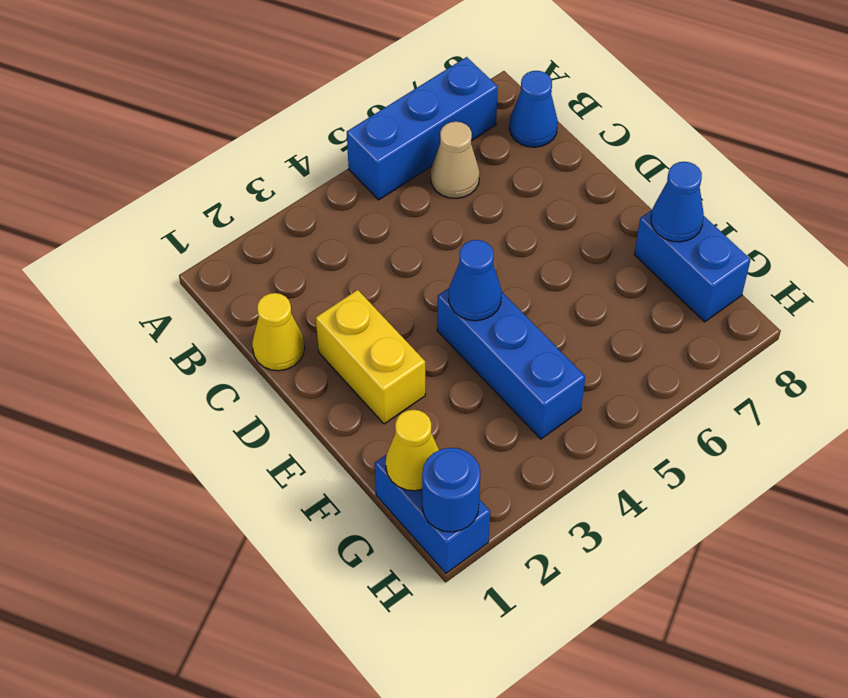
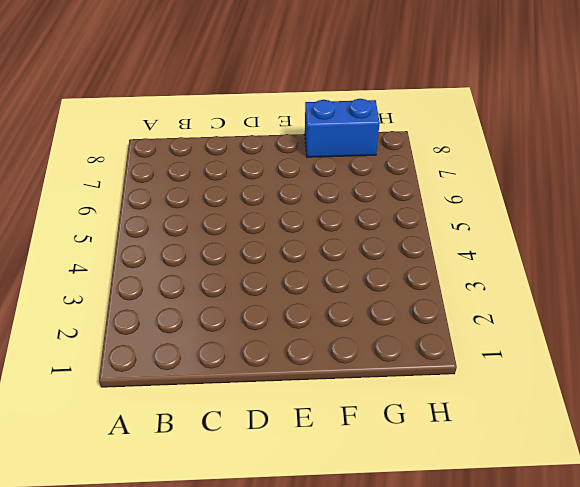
none -> blue 1x3 brick [347,57,498,200]
none -> tan 1x1 cone [431,122,480,199]
none -> blue 1x1 cone [509,71,558,147]

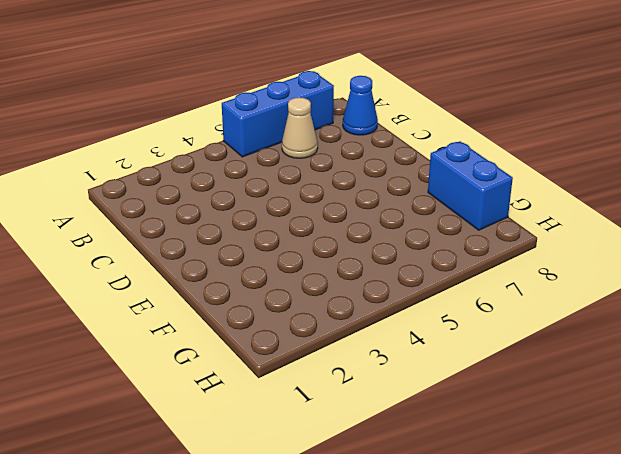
none -> yellow 1x1 cone [252,293,305,371]
none -> yellow 1x2 brick [316,290,425,424]
none -> blue 1x3 brick [437,288,585,439]

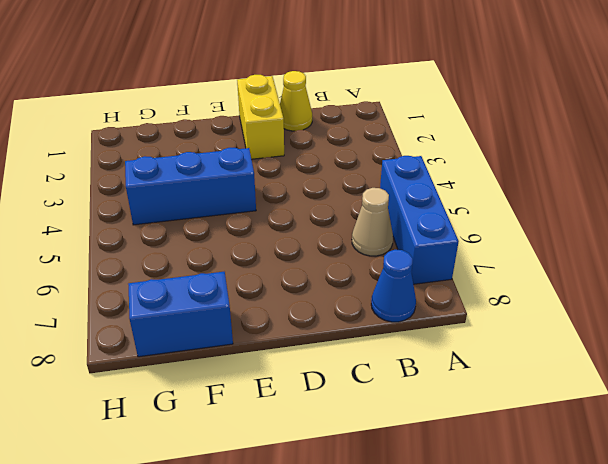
yellow 1x2 brick [237,75,284,159] -> yellow 1x2 brick turned to [316,290,425,424]
none -> blue 1x2 brick [375,454,490,573]
none -> blue 1x1 cone [449,240,502,321]
none -> blue 1x1 cone [651,162,704,242]

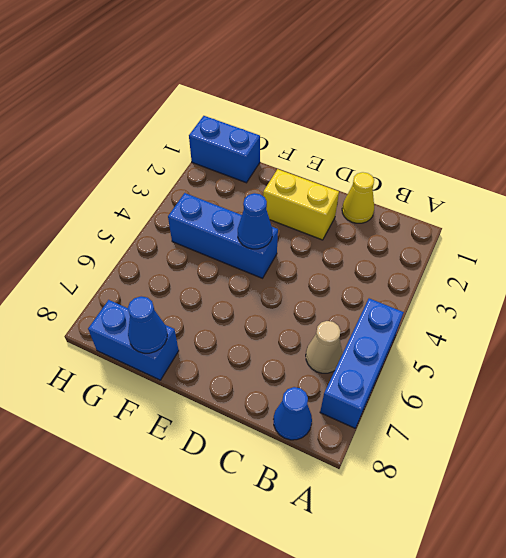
none -> yellow 1x1 cone [386,410,439,491]
none -> blue 1x1 round brick [422,448,480,532]

